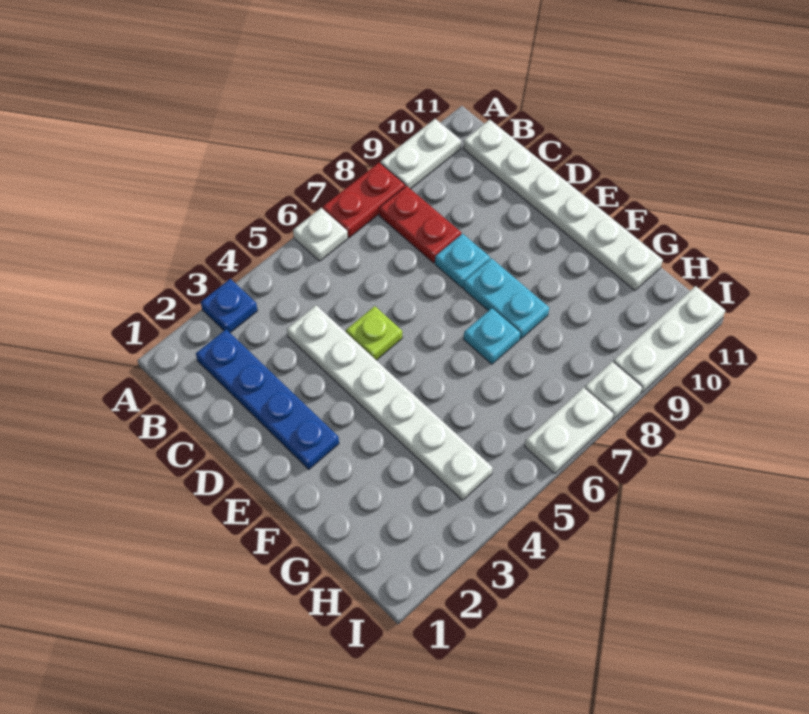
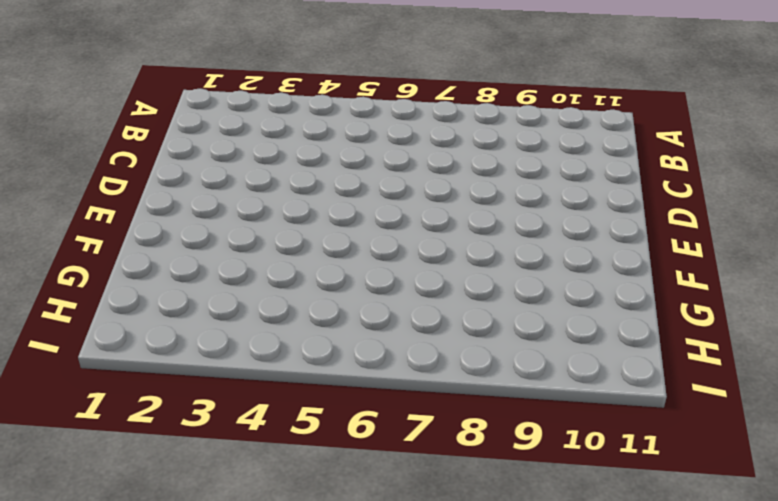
none -> blue 1x1 plate [201,279,258,333]
none -> white 1x1 plate [293,208,348,261]
none -> red 1x2 plate [323,163,405,238]

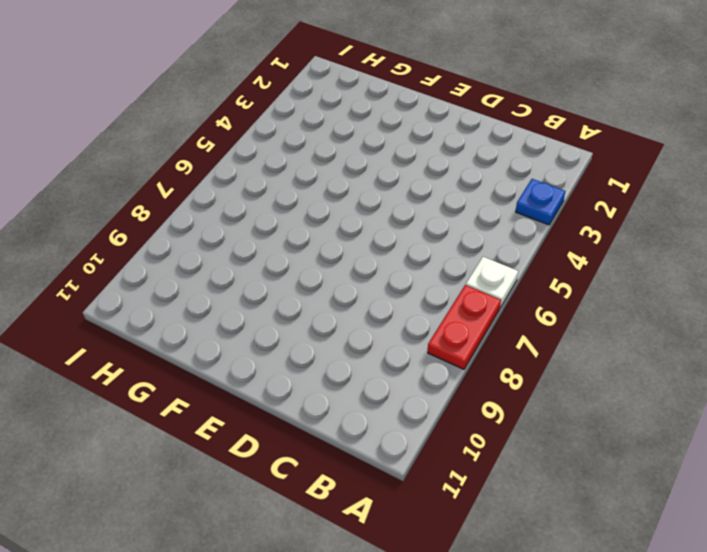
none -> white 1x2 plate [381,119,461,189]
none -> blue 1x4 plate [196,329,339,469]
none -> red 1x2 plate [379,186,461,263]

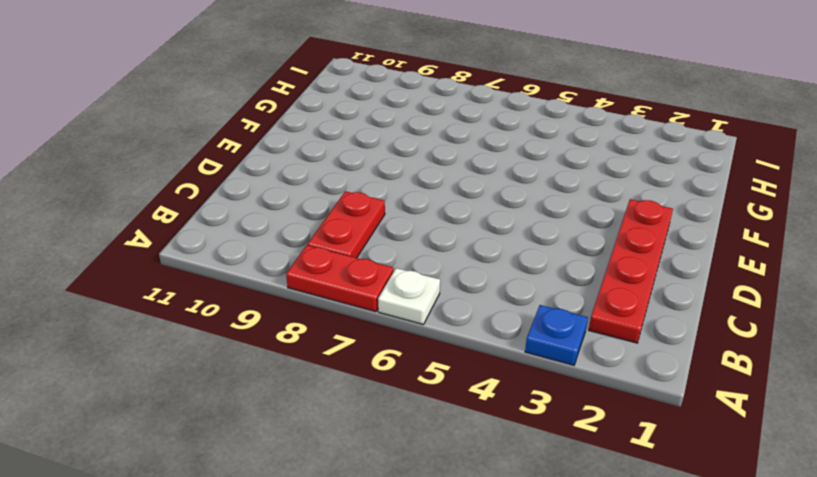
red 1x4 plate [589,199,673,343] -> blue 1x4 plate [196,329,339,469]
none -> white 1x2 plate [381,119,461,189]
none -> white 1x6 plate [463,120,663,290]
none -> white 1x6 plate [287,305,493,500]

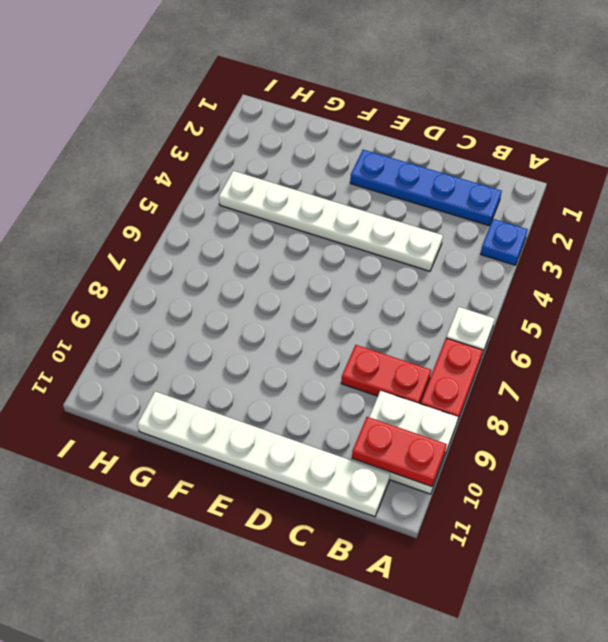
white 2x2 plate [352,391,458,494] -> white 1x2 plate [381,119,461,189]
red 1x2 plate [352,417,447,487] -> none
none -> lime 1x1 plate [346,306,402,360]
none -> cyan 1x1 plate [435,234,490,288]
none -> cyan 1x2 plate [464,258,549,339]

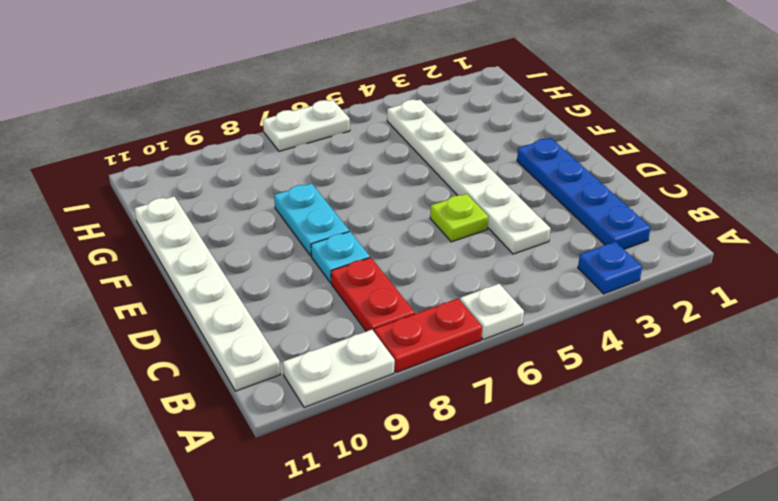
none -> cyan 1x1 plate [464,308,521,364]
none -> white 1x1 plate [585,361,642,419]
none -> white 1x3 plate [613,286,725,393]

